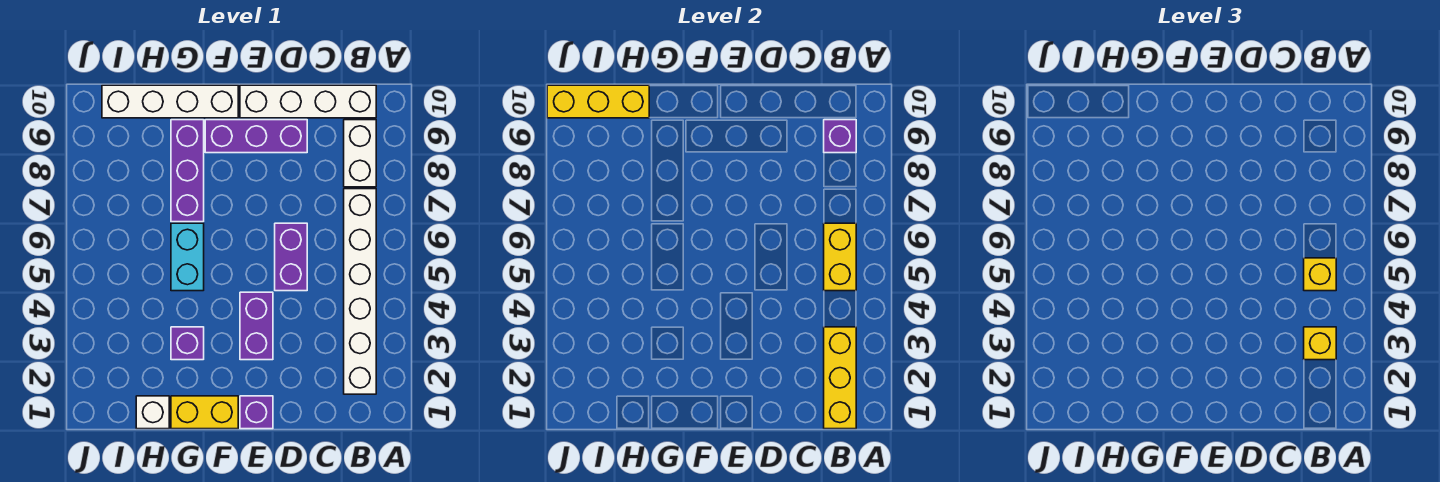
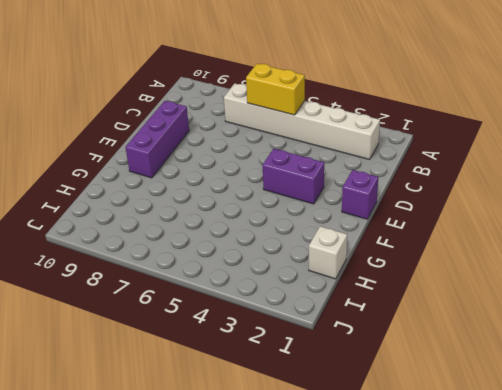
none -> white 1x2 brick [344,120,376,187]
none -> white 1x4 brick [240,85,376,118]
none -> purple 1x2 brick [275,223,307,291]

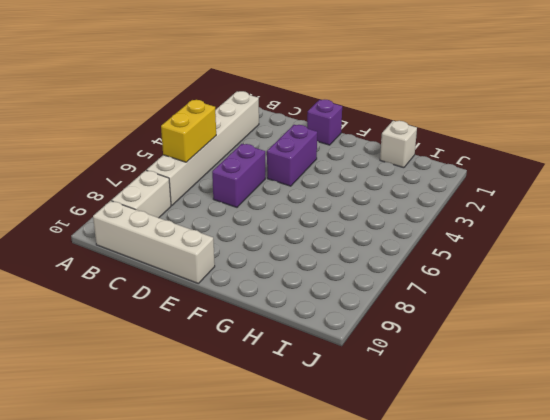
none -> purple 1x3 brick [205,120,307,153]
none -> yellow 1x2 brick [171,396,238,429]
none -> white 1x4 brick [102,85,238,118]

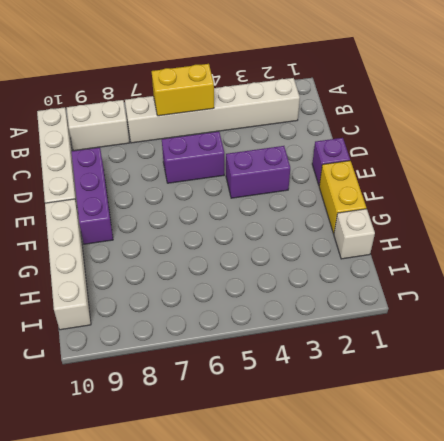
none -> purple 1x1 brick [171,327,204,360]
none -> cyan 1x2 brick [171,223,204,291]
none -> purple 1x3 brick [171,120,204,222]

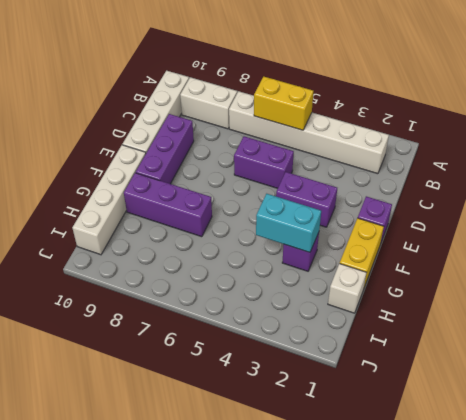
cyan 1x2 brick [256,194,321,252] -> cyan 1x2 brick moved to [171,223,204,291]
none -> yellow 1x3 brick [824,327,856,429]
none -> purple 1x1 brick [824,120,856,153]
none -> yellow 1x3 brick [547,85,649,118]

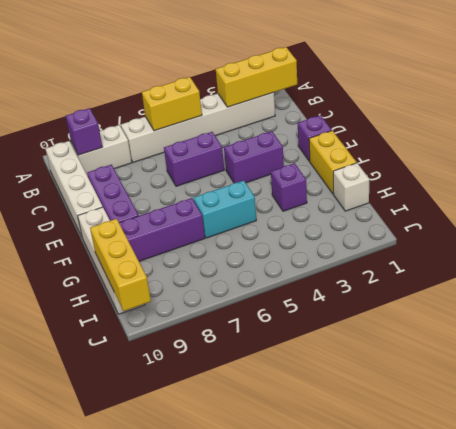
none -> yellow 1x1 brick [1304,327,1336,360]
none -> yellow 1x1 brick [1304,258,1336,291]

